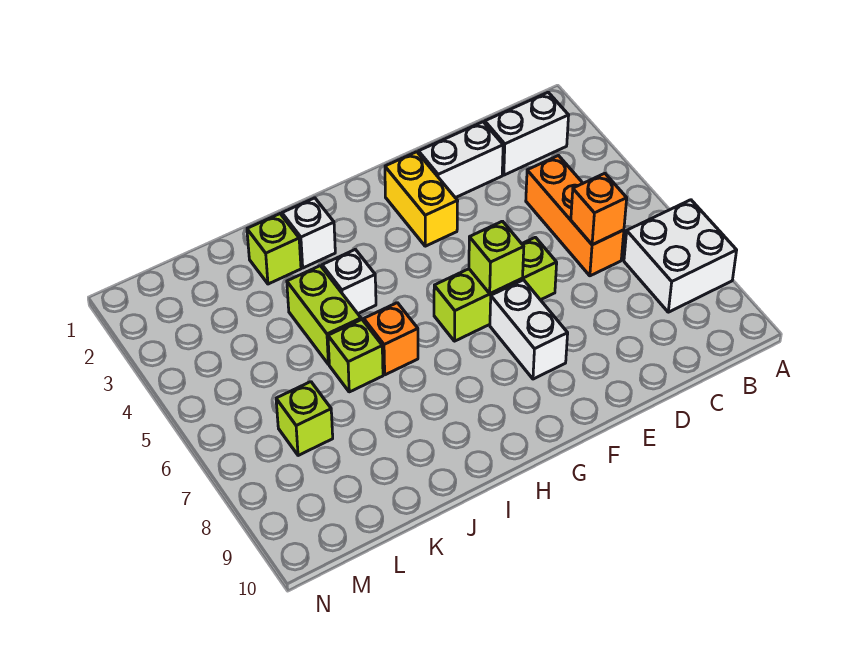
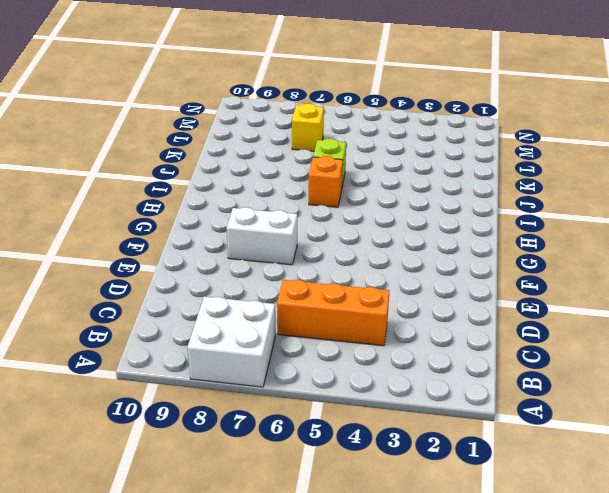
yellow 1x1 brick [292,104,324,151] -> lime 1x1 brick [276,382,333,456]
none -> white 1x2 brick [485,92,569,175]
none -> white 1x2 brick [419,122,503,198]
none -> lime 1x3 brick [434,237,557,341]

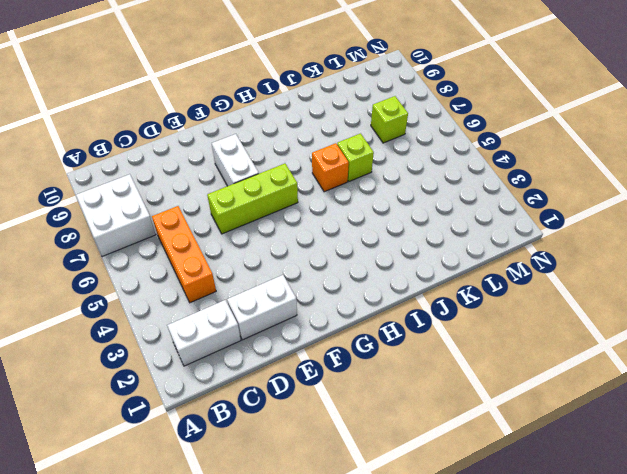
none -> yellow 1x2 brick [385,152,458,246]
none -> white 1x1 brick [282,198,335,268]
none -> white 1x1 brick [322,249,376,314]

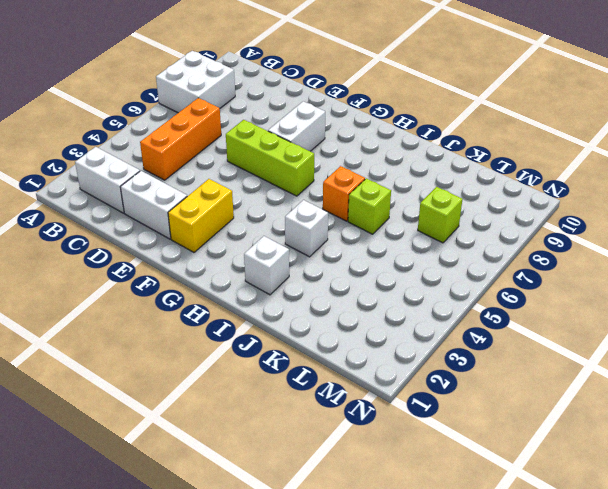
none -> lime 1x1 brick [247,214,301,284]
none -> lime 1x2 brick [287,266,361,364]
none -> orange 1x1 brick [571,173,627,245]

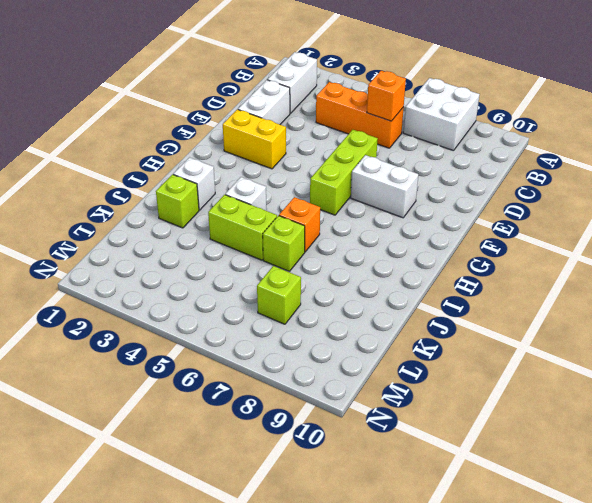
none -> lime 1x1 brick [469,221,524,294]

